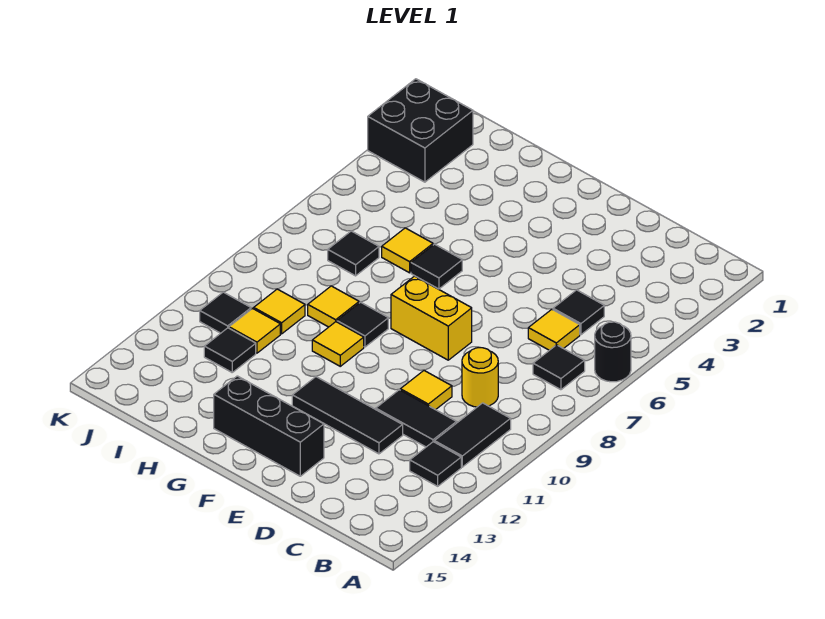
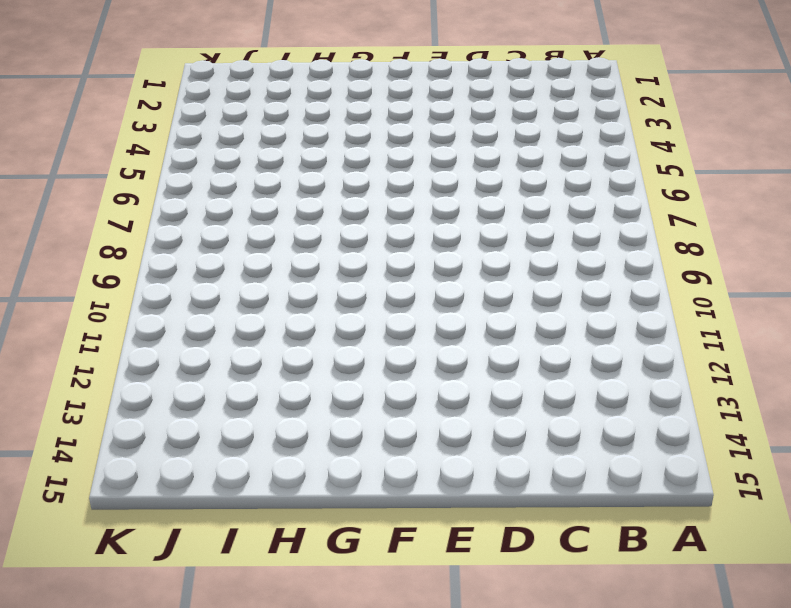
none -> black 1x1 round brick [595,322,631,382]
none -> black 1x1 tile [533,345,585,390]
none -> black 1x2 tile [434,403,511,467]

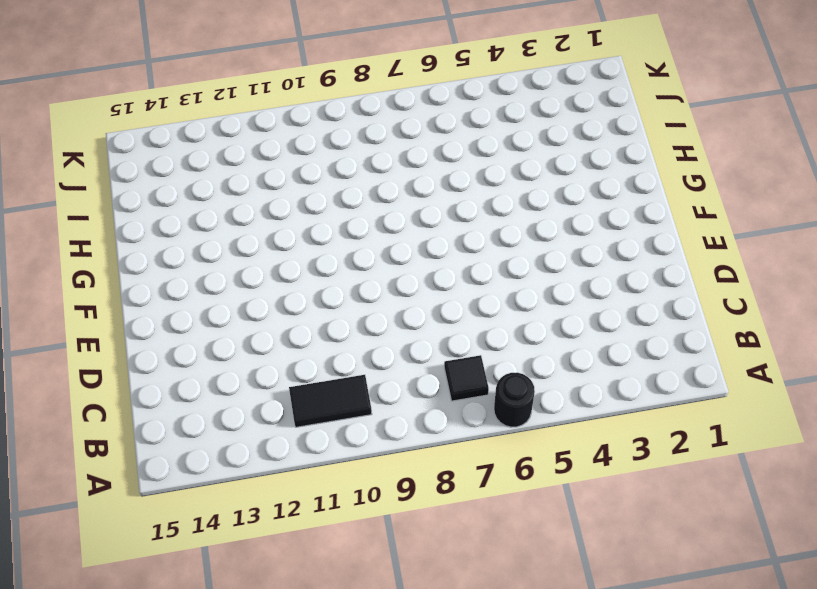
none -> black 1x1 tile [410,442,461,486]
none -> black 1x1 tile [553,290,604,335]
none -> yellow 1x1 tile [528,309,580,350]

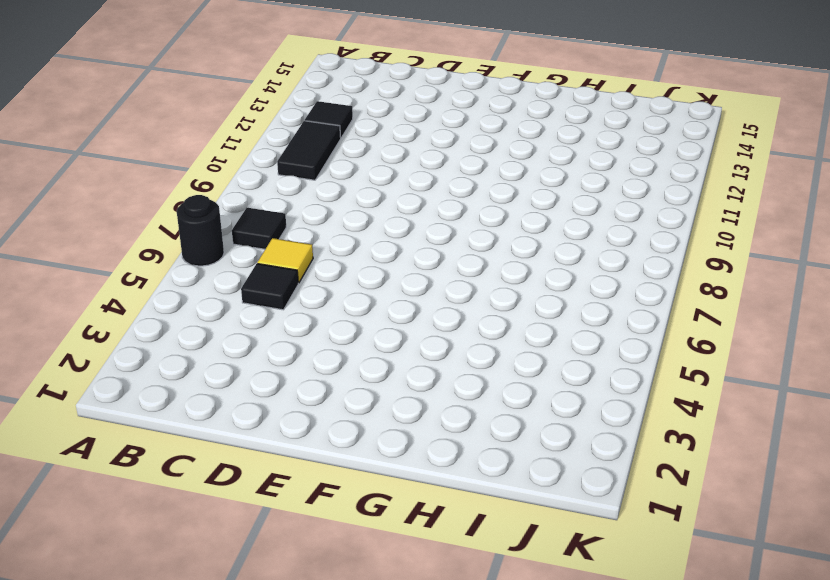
none -> yellow 1x1 round brick [462,348,498,407]
none -> black 1x2 tile [376,390,457,447]
none -> yellow 1x1 tile [400,371,452,410]

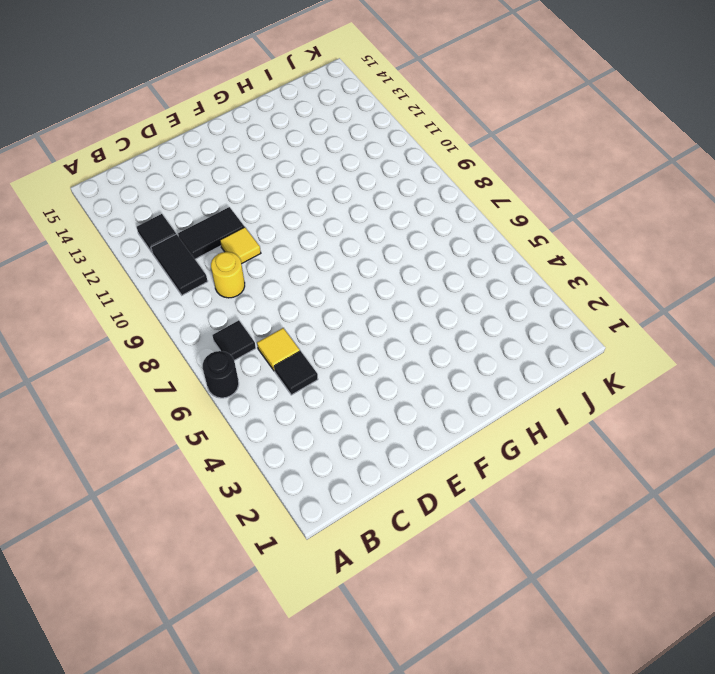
none -> black 1x3 tile [292,377,403,454]
none -> yellow 1x2 brick [391,276,472,360]
none -> black 1x3 brick [214,376,324,476]

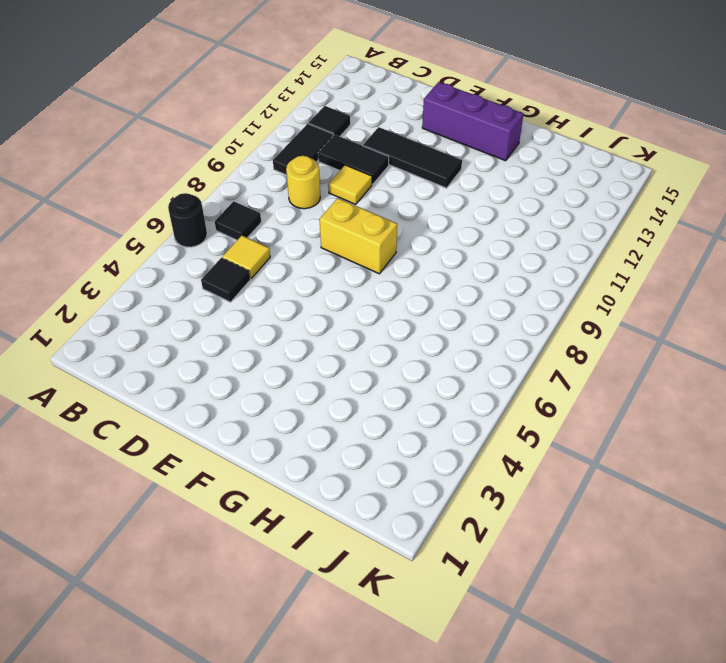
purple 1x3 brick [422,82,524,161] -> black 1x3 brick [214,376,324,476]
none -> black 1x1 tile [411,244,462,289]
none -> black 1x1 tile [337,302,388,347]
none -> yellow 1x1 tile [312,322,364,366]

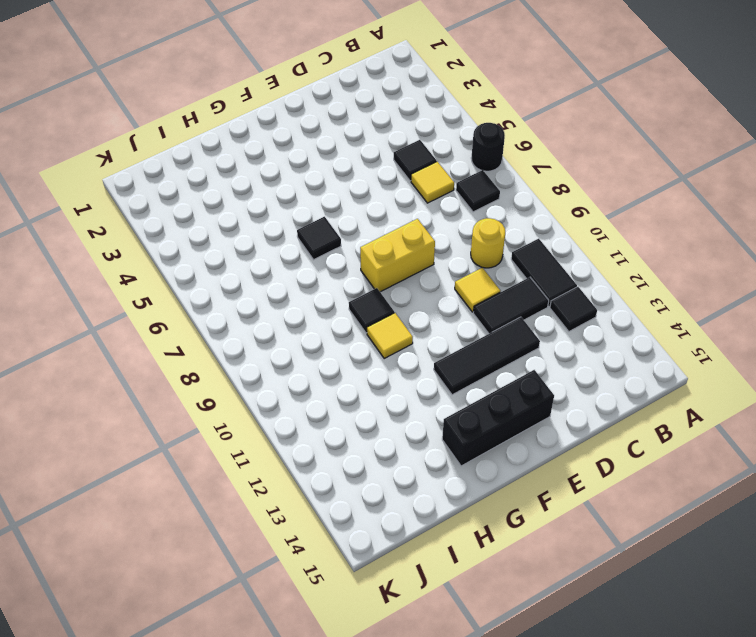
none -> yellow 1x1 tile [382,228,433,273]
none -> yellow 1x1 tile [308,286,359,327]
none -> black 1x1 tile [328,231,379,276]

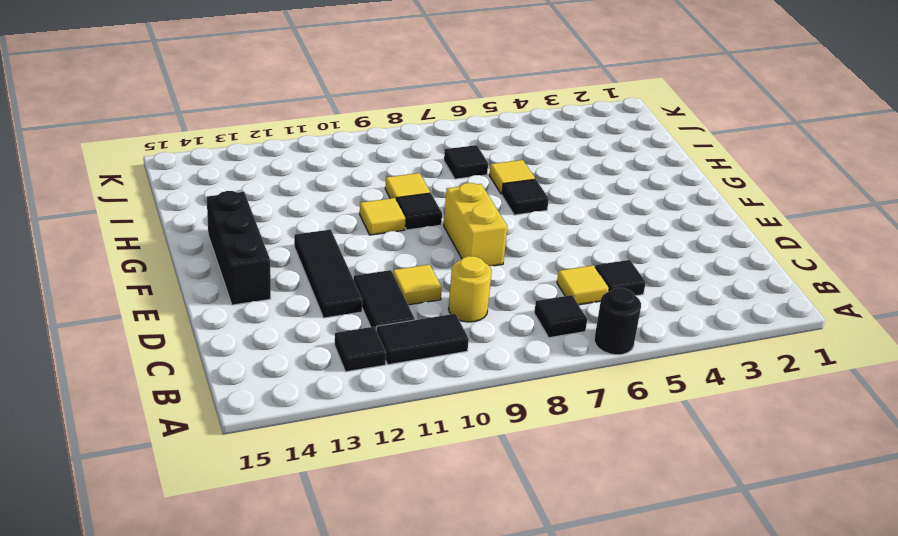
none -> yellow 1x1 tile [254,289,305,334]
none -> yellow 1x1 tile [229,309,280,353]
none -> black 1x1 tile [204,328,256,372]

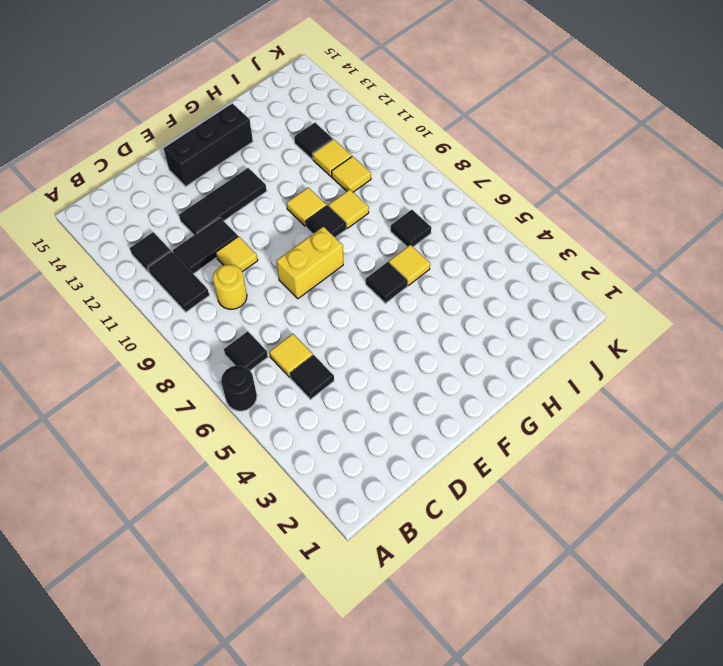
none -> black 2x2 brick [368,79,473,182]
none -> black 1x1 tile [200,292,251,333]

